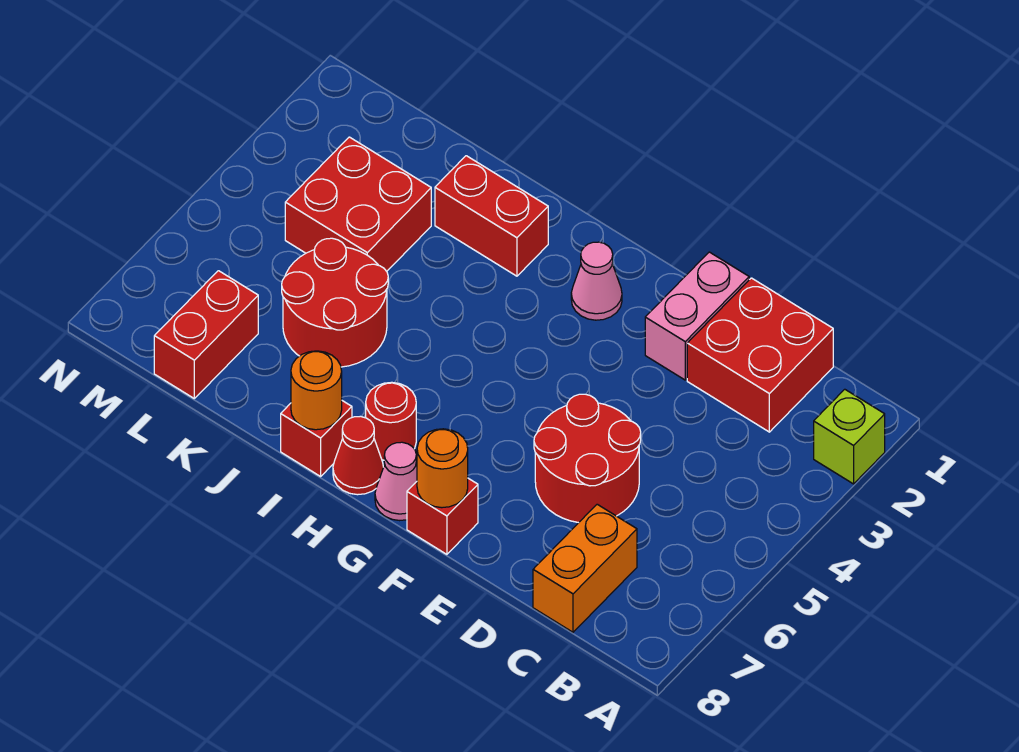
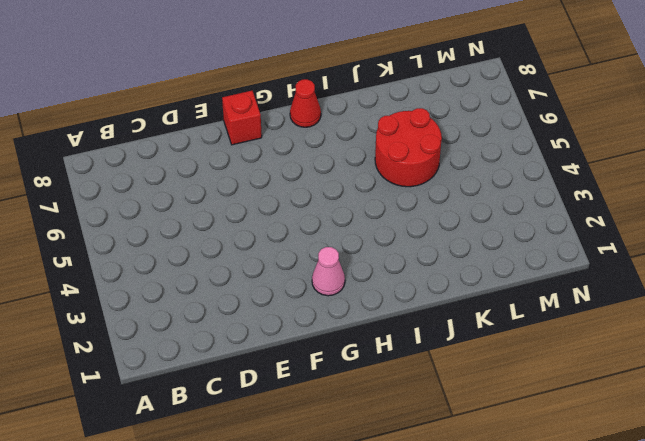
none -> lime 1x1 brick [814,389,885,484]
none -> red 2x2 brick [687,278,833,432]
none -> orange 1x2 brick [533,504,637,632]

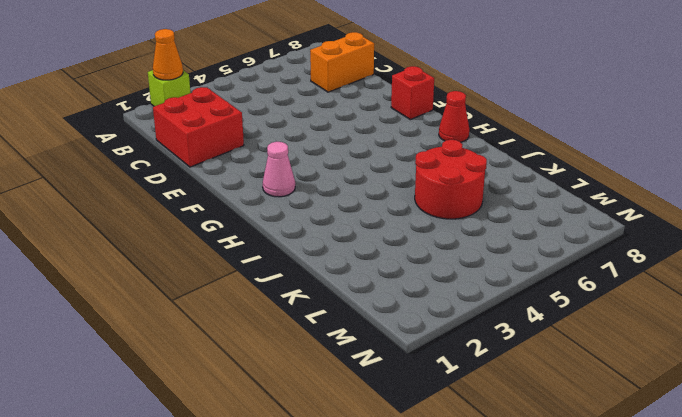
orange 1x1 cone [153,29,183,80] -> none
none -> red 2x2 round brick [534,394,641,523]
none -> pink 1x2 brick [645,252,749,380]
none -> pink 1x1 cone [375,442,417,521]

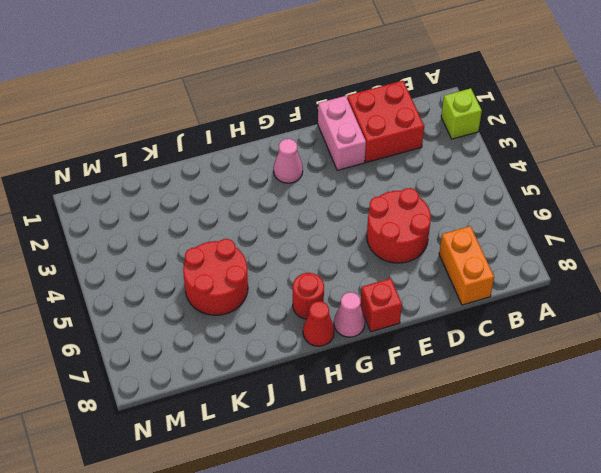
none -> red 1x2 brick [435,156,548,276]
none -> red 1x1 brick [281,401,352,476]
none -> red 2x2 brick [285,137,431,271]

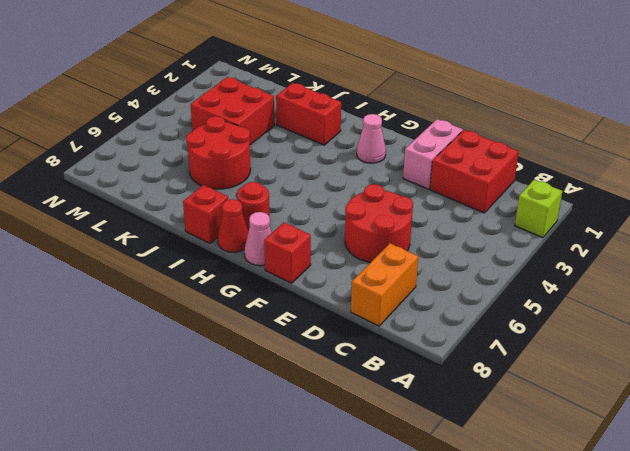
none -> red 1x2 brick [154,271,258,398]
none -> orange 1x1 round brick [417,429,468,508]
none -> orange 1x1 round brick [291,351,342,430]

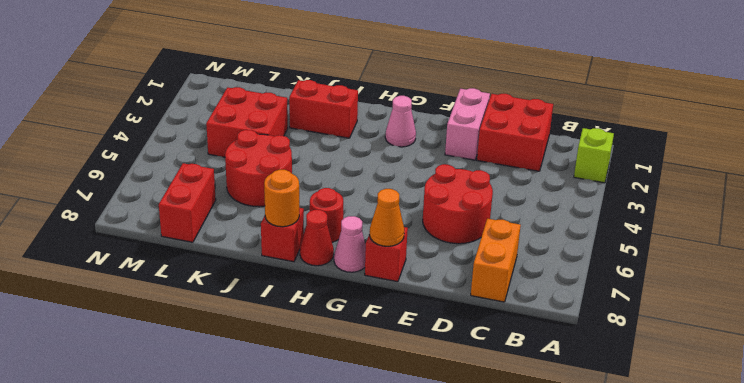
orange 1x1 cone [370,189,404,246] -> orange 1x1 round brick [417,429,468,508]

